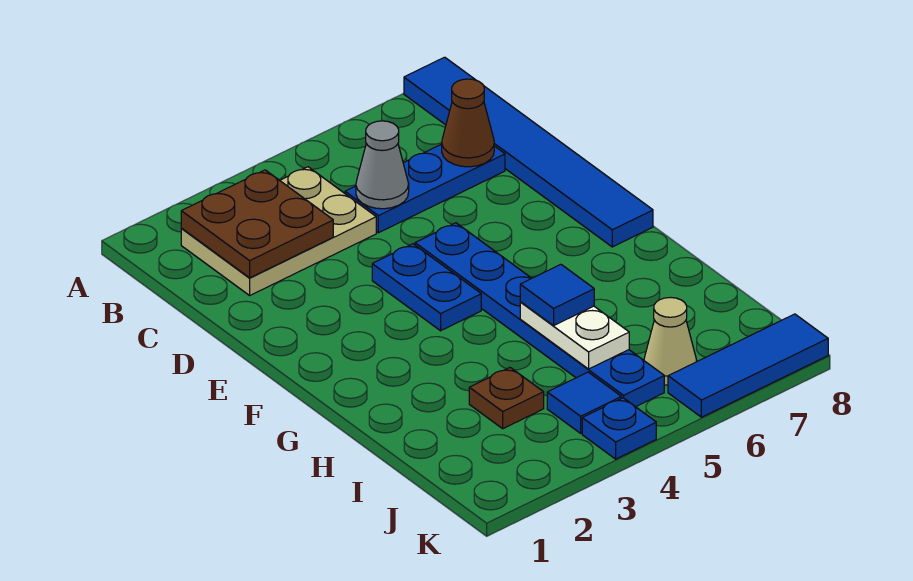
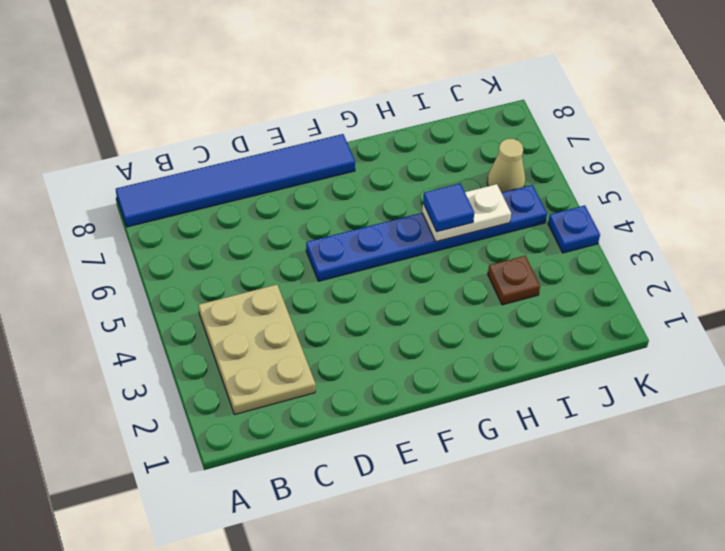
none -> blue 1x3 plate [345,144,505,233]
none -> blue 1x2 plate [372,244,481,331]
none -> blue 1x1 tile [547,372,621,433]

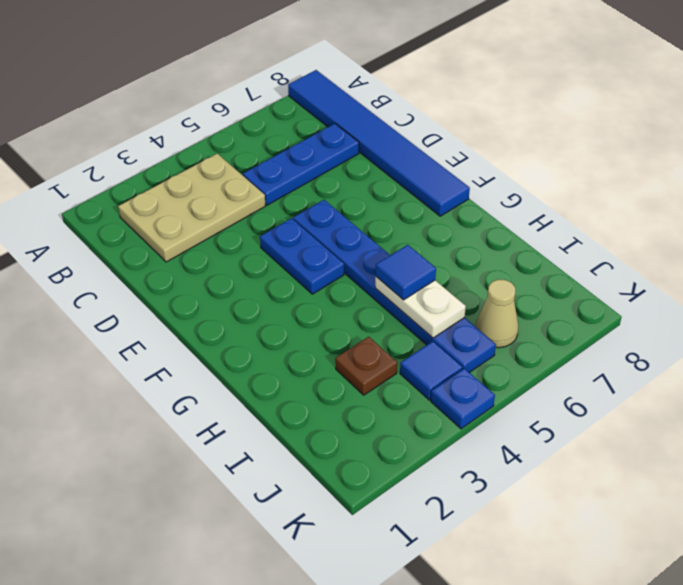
none -> blue 1x3 tile [668,314,828,417]
none -> brown 2x2 plate [181,170,333,278]
none -> grey 1x1 cone [356,121,409,209]

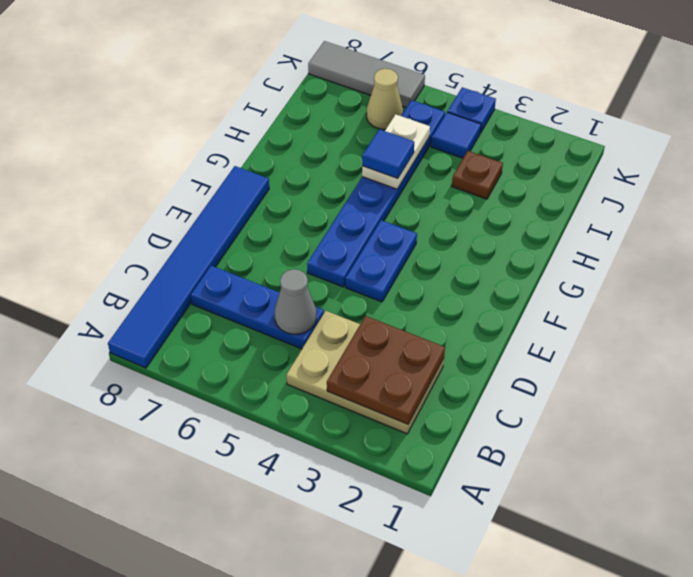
grey 1x3 tile [308,41,425,107] -> blue 1x3 tile [668,314,828,417]
none -> brown 1x1 cone [442,79,494,167]

